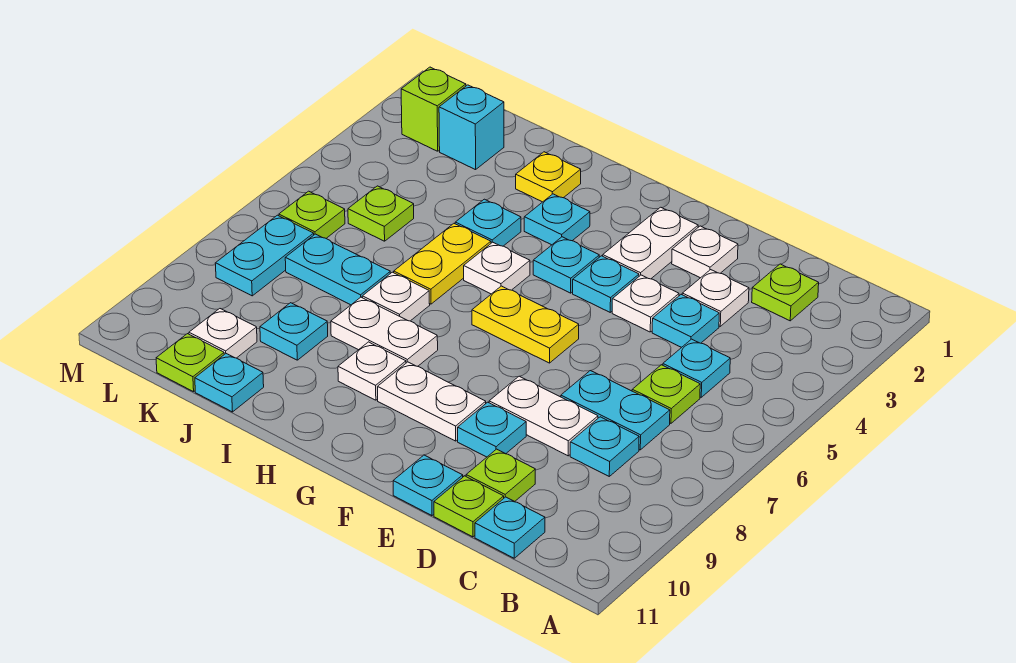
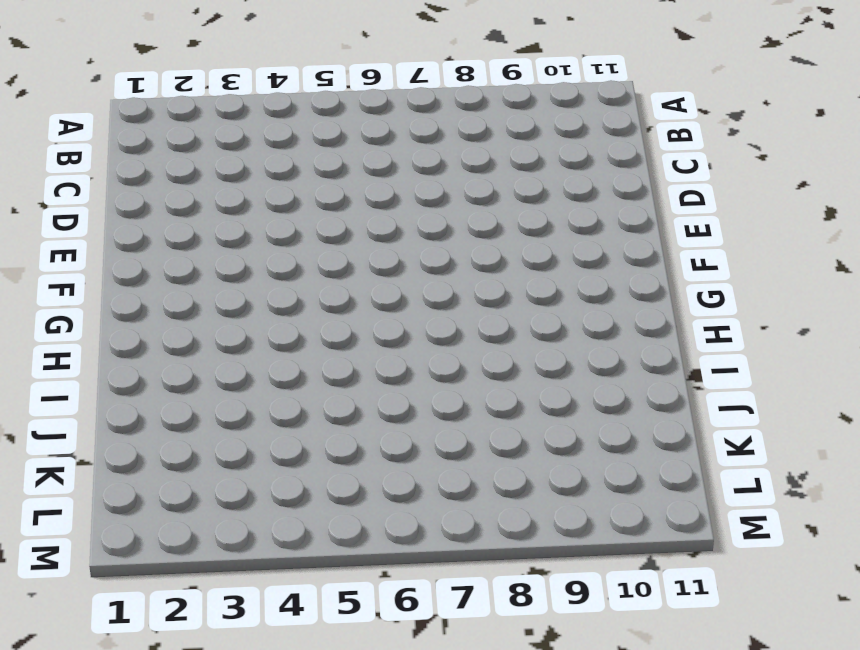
none -> lime 1x1 plate [752,264,819,321]
none -> cyan 1x1 plate [663,339,730,397]
none -> lime 1x1 plate [632,365,700,423]
none -> cyan 1x2 plate [561,371,670,450]

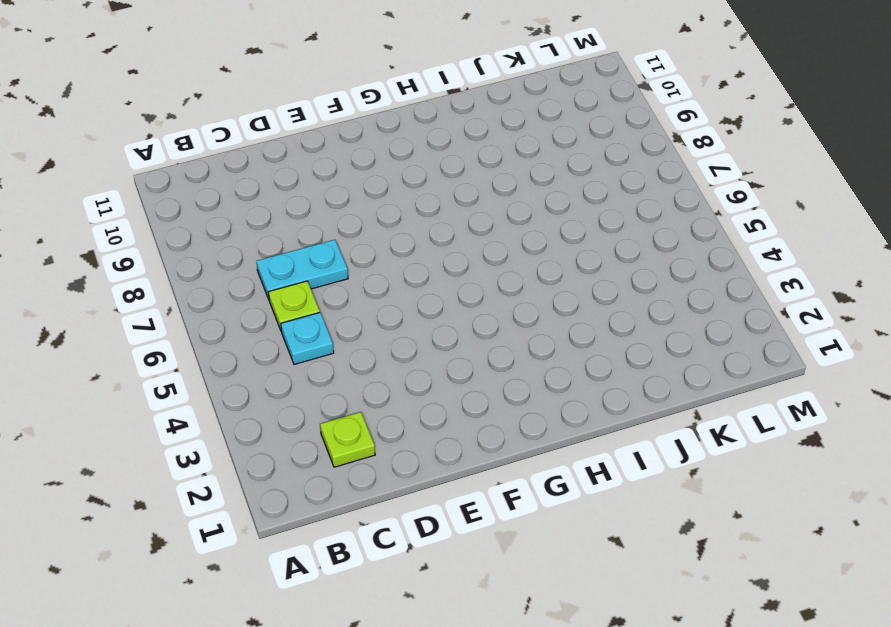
none -> cyan 1x1 plate [570,417,639,476]
none -> cyan 1x1 plate [475,497,545,558]
none -> white 1x1 plate [682,270,749,326]
none -> cyan 1x1 plate [652,295,719,347]

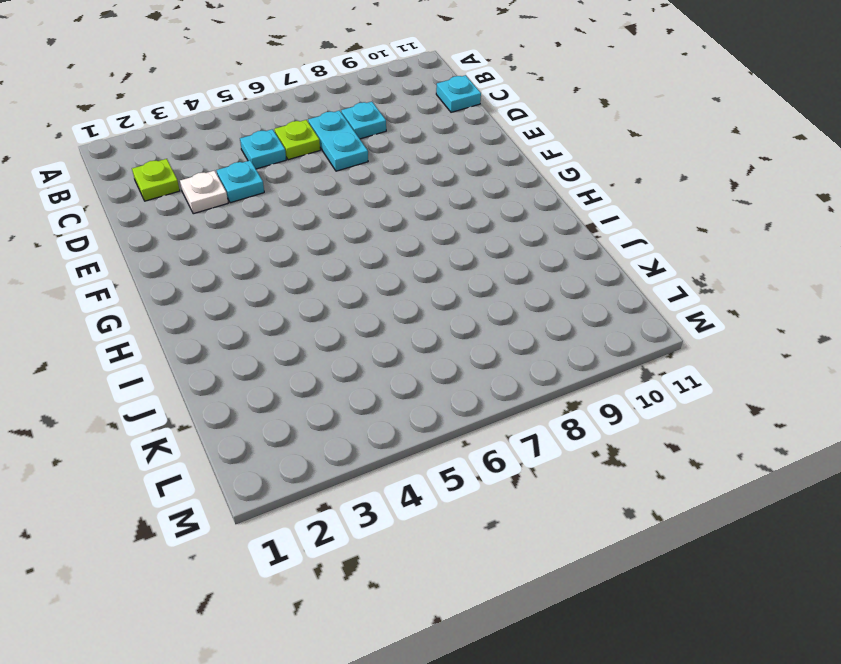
none -> white 1x2 plate [489,376,598,456]
none -> lime 1x1 plate [466,449,535,501]
none -> lime 1x1 plate [434,476,504,537]
none -> white 1x1 plate [672,226,738,278]

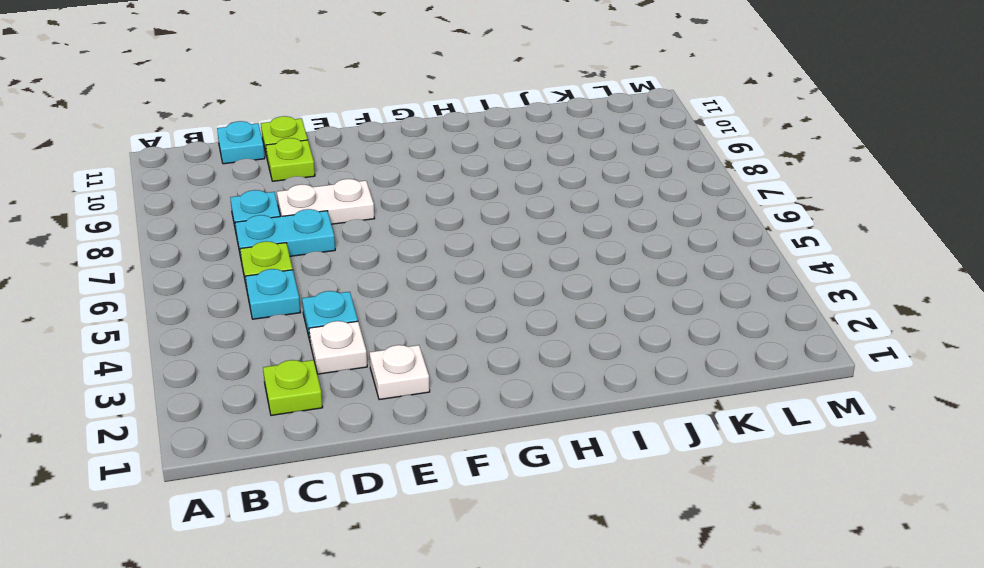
none -> white 1x1 plate [612,275,679,332]
none -> cyan 1x1 plate [458,402,526,457]
none -> cyan 1x1 plate [393,455,463,516]
none -> white 1x2 plate [603,207,698,279]

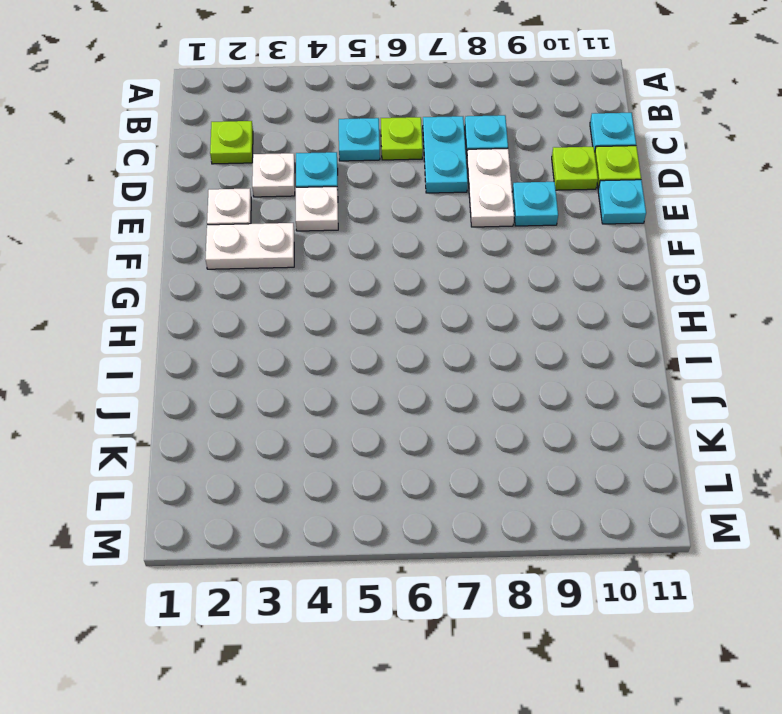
none -> cyan 1x1 plate [573,256,639,312]
none -> yellow 1x2 plate [472,286,579,363]
none -> white 1x2 plate [378,362,486,441]
none -> cyan 1x1 plate [533,237,599,293]

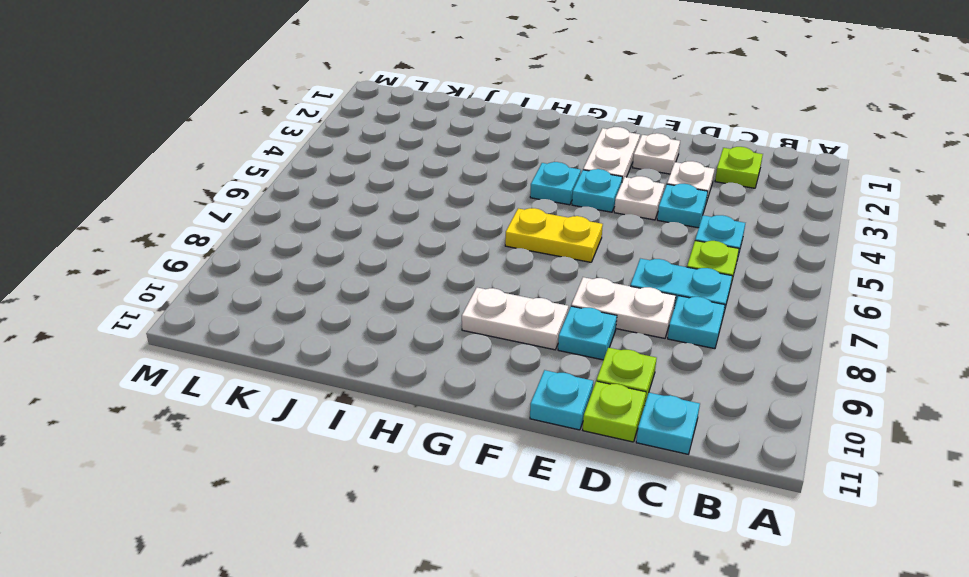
none -> cyan 1x1 plate [524,194,590,245]
none -> white 1x1 plate [464,242,530,294]
none -> white 1x2 plate [331,297,438,366]
none -> white 1x1 plate [338,342,406,400]

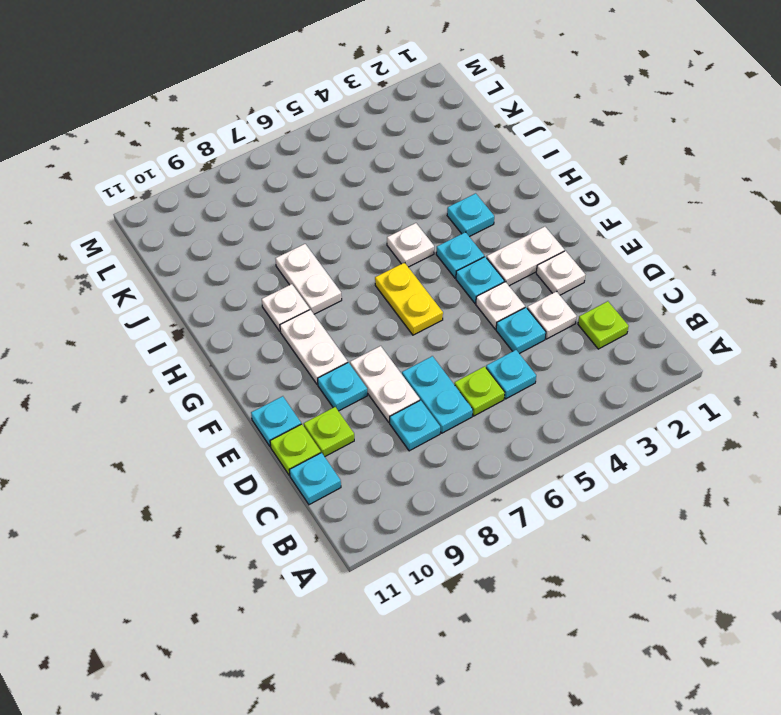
none -> yellow 1x1 plate [516,152,581,202]
none -> cyan 1x1 plate [455,199,521,246]
none -> yellow 1x2 plate [394,224,491,304]
none -> white 1x1 plate [362,272,430,321]

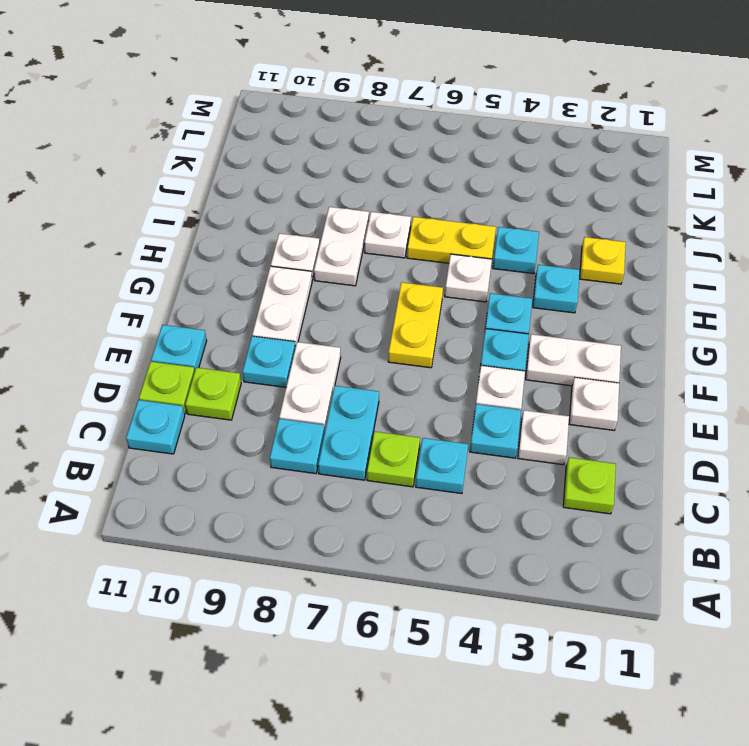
none -> cyan 1x2 plate [285,234,390,305]
none -> cyan 1x1 plate [260,303,328,360]
none -> cyan 1x1 plate [195,354,264,412]
none -> cyan 1x1 brick [439,85,504,170]

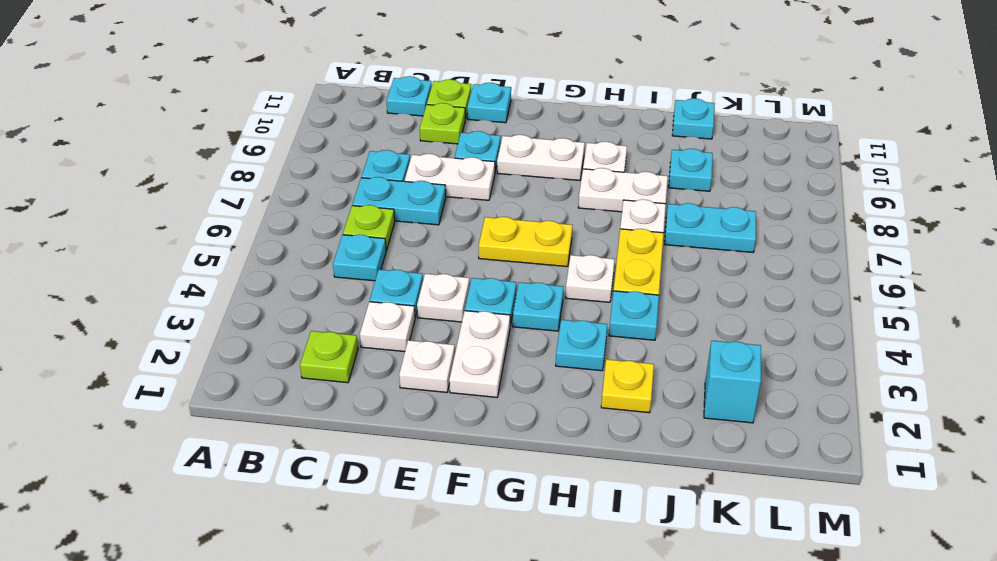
none -> lime 1x1 plate [348,186,414,241]
none -> white 1x1 plate [189,309,257,358]
none -> lime 1x1 plate [156,334,224,392]
none -> lime 1x1 brick [401,67,466,151]

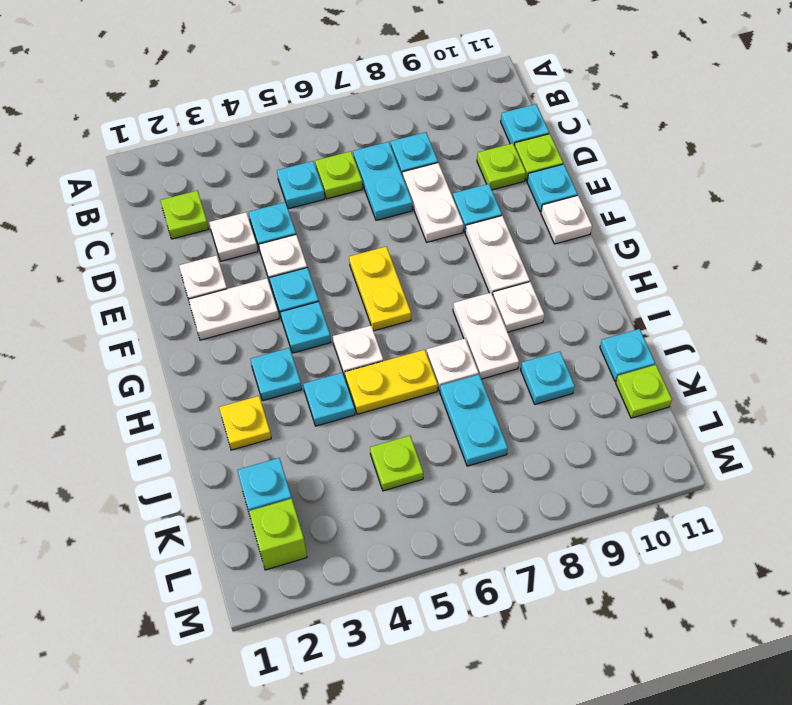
white 1x1 plate [541,195,592,244] -> white 1x1 plate moved to [189,309,257,358]
none -> lime 1x1 plate [279,191,345,238]
none -> cyan 1x2 plate [215,215,314,296]

